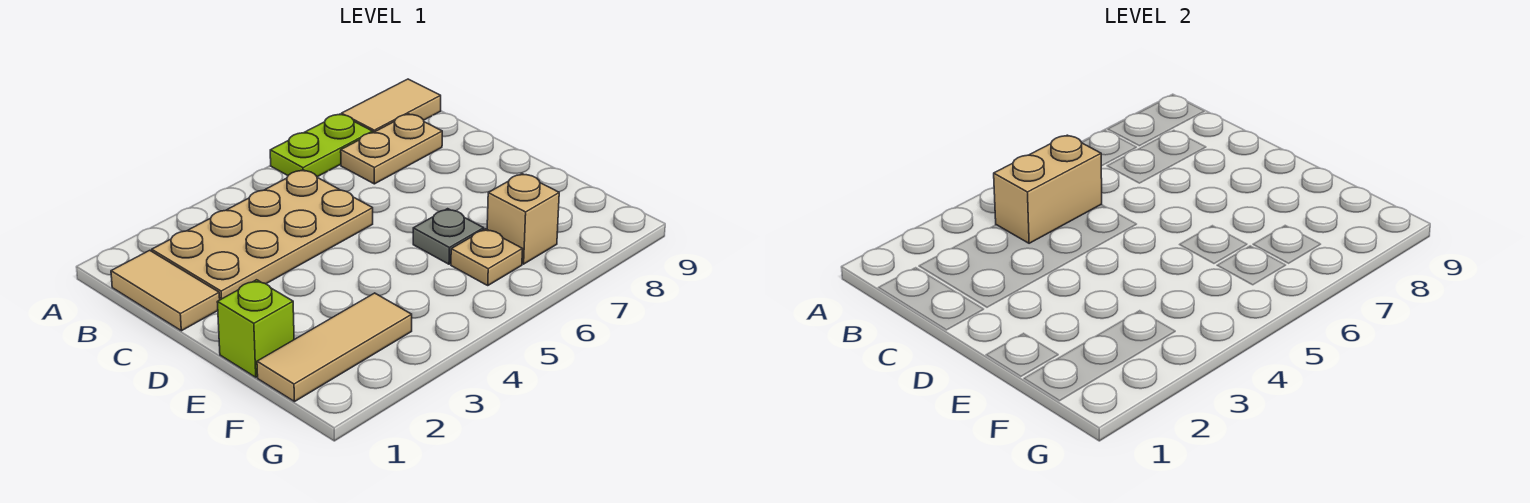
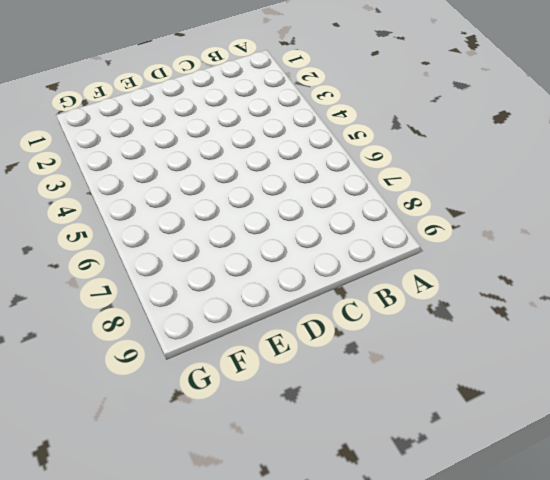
none -> lime 1x2 plate [270,114,373,177]
none -> tan 1x2 tile [341,79,441,133]

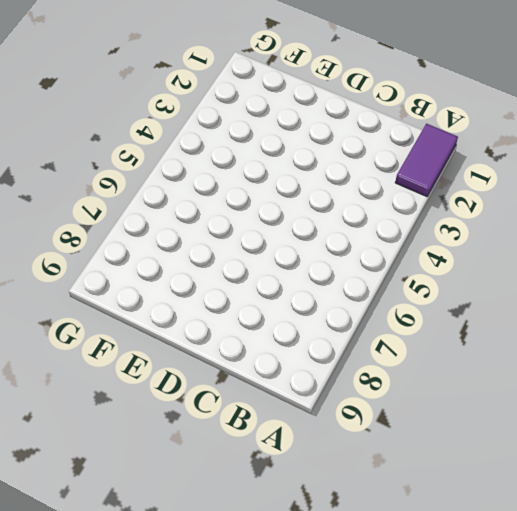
purple 1x2 tile [395,124,458,197] -> none
none -> lime 1x2 plate [270,114,373,177]
none -> tan 1x2 tile [341,79,441,133]

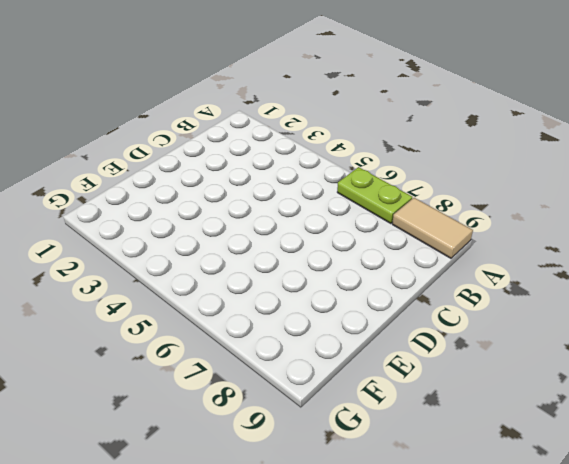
none -> tan 1x2 tile [111,250,220,331]
none -> tan 2x4 plate [152,170,373,300]

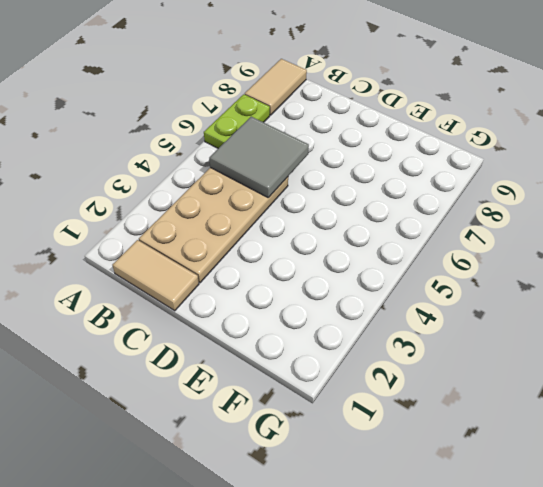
grey 2x2 tile [209,117,309,198] -> tan 1x2 brick [994,135,1102,243]
none -> tan 1x2 plate [341,114,442,184]
none -> lime 1x1 brick [217,280,294,377]

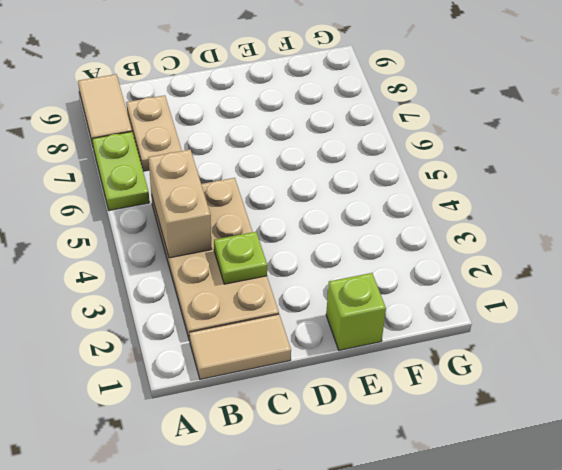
lime 1x1 plate [214,232,267,284] -> none
none -> grey 1x1 plate [413,209,484,264]
none -> tan 1x3 tile [257,293,412,402]

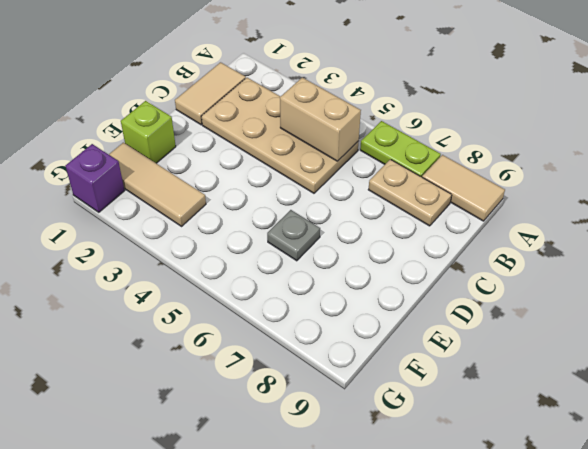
purple 1x1 brick [65,144,124,212] -> none
none -> tan 1x1 plate [451,229,523,285]
none -> tan 1x1 brick [487,174,559,264]

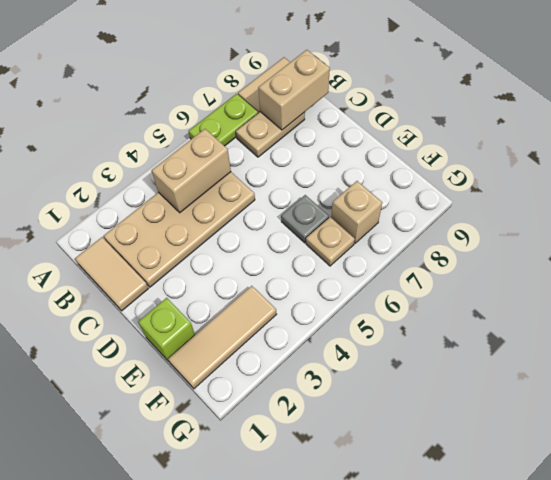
tan 1x2 brick [258,50,330,130] -> none

